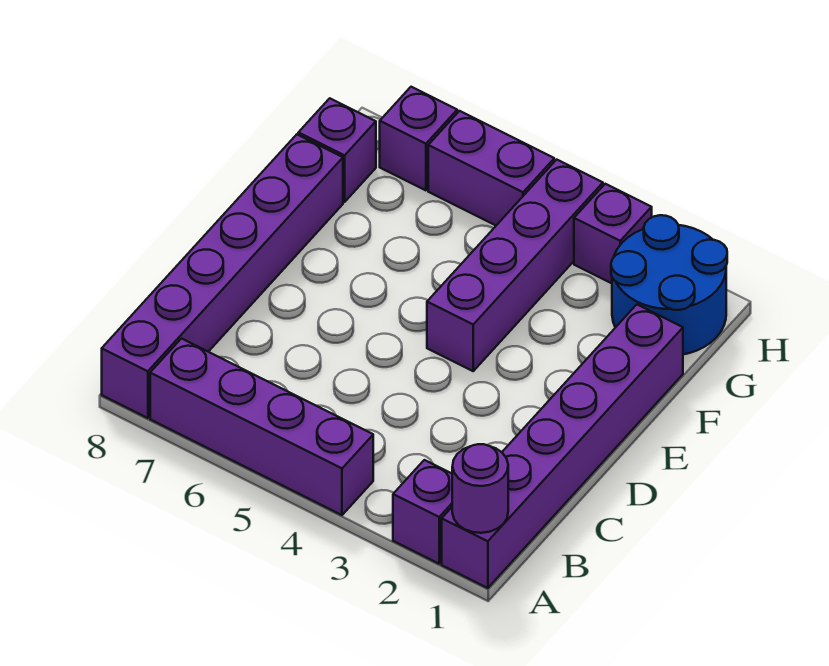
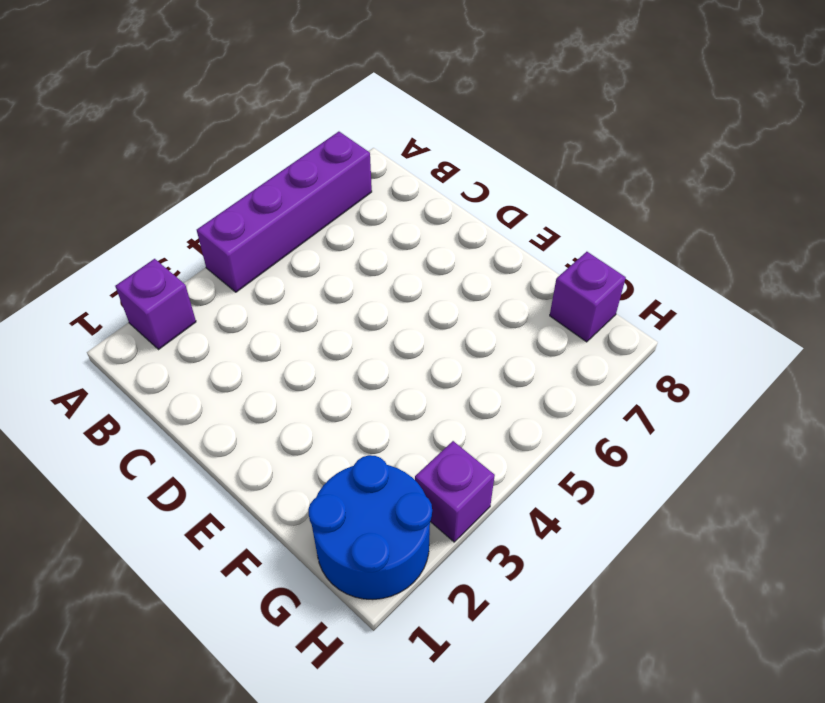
none -> purple 1x6 brick [442,305,683,588]
none -> purple 1x6 brick [102,135,343,418]

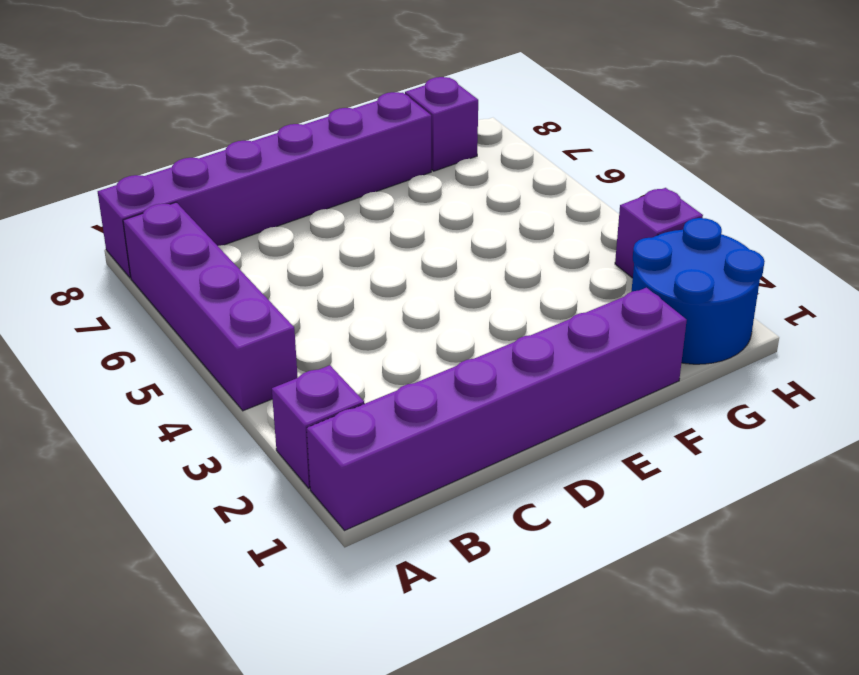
none -> purple 1x4 brick [427,160,603,371]
none -> purple 1x2 brick [428,111,554,225]

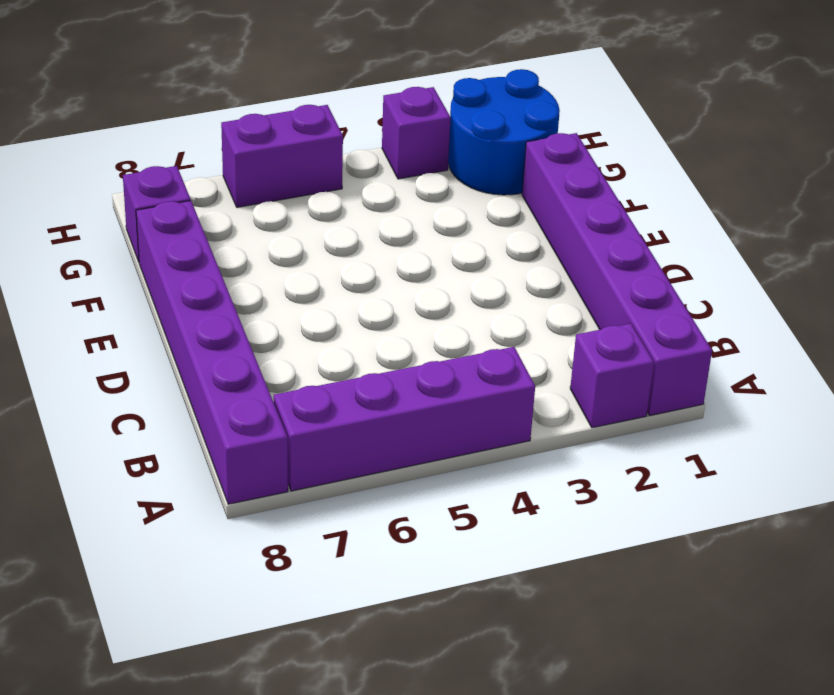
none -> purple 1x4 brick [427,160,603,371]
none -> purple 1x1 brick [380,87,457,190]

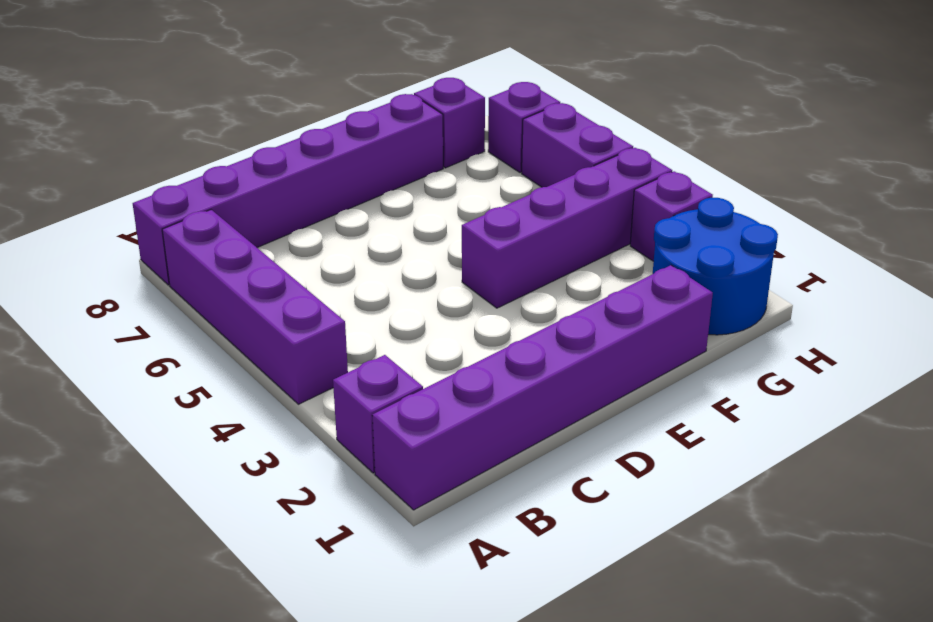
none -> purple 1x1 round brick [452,444,508,533]

